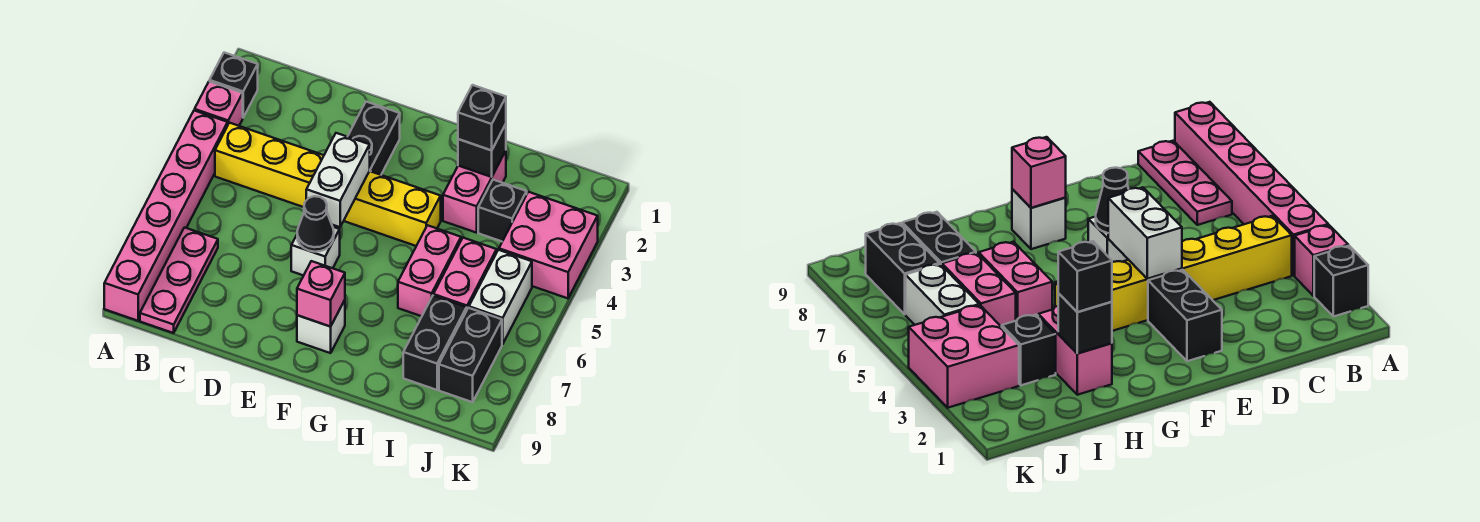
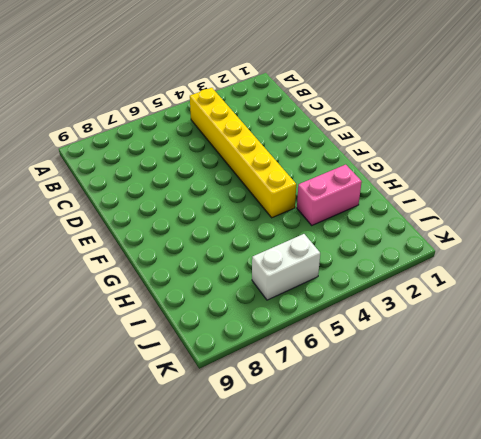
none -> black 1x1 brick [210,53,258,117]
none -> pink 1x1 brick [195,81,243,126]
none -> pink 1x6 brick [104,110,228,321]

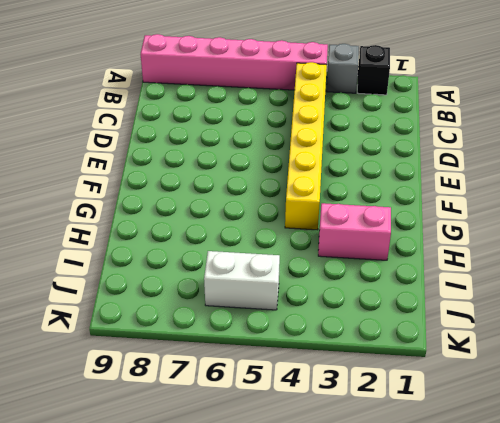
grey 1x1 brick [326,44,359,93] -> pink 1x1 brick [195,81,243,126]
none -> pink 1x3 plate [140,228,218,333]
none -> black 1x2 brick [348,101,400,175]
none -> white 1x1 brick [291,227,340,276]

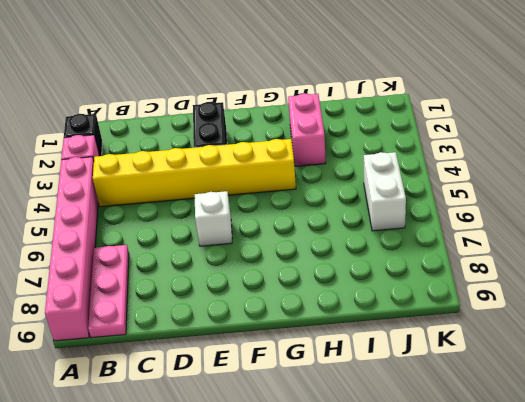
none -> white 1x1 brick [297,300,345,353]
none -> pink 1x2 brick [398,225,461,316]
none -> black 1x1 brick [478,180,527,242]

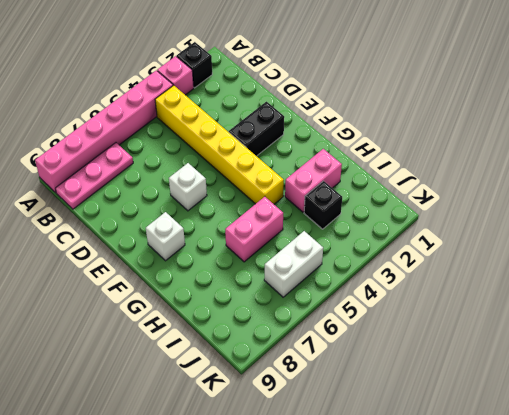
none -> pink 1x2 brick [433,237,497,309]
none -> black 1x2 brick [403,296,467,390]
none -> pink 2x2 brick [499,192,598,298]

